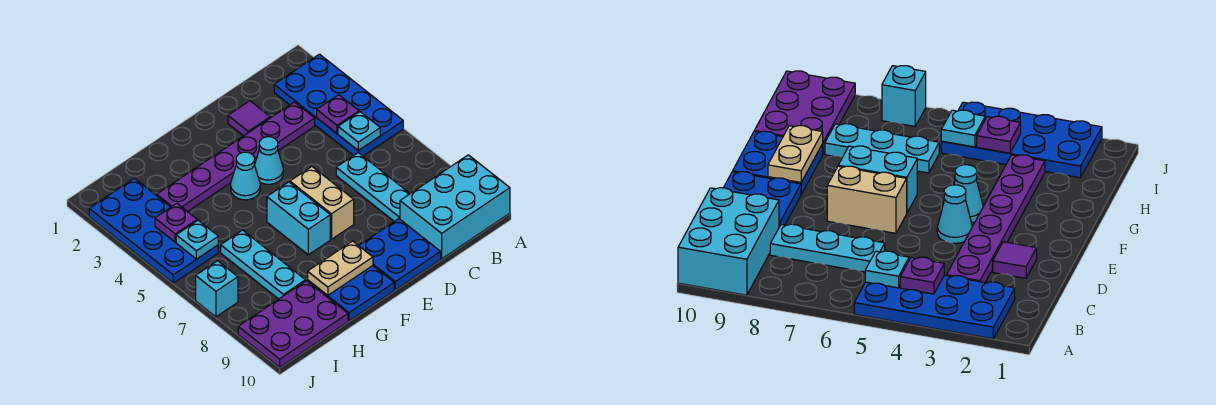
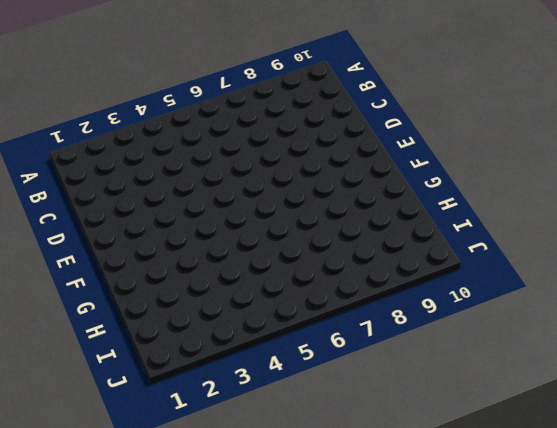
none -> blue 2x4 plate [274,54,403,156]
none -> cyan 2x3 brick [400,155,510,259]
none -> purple 1x6 plate [157,102,315,212]

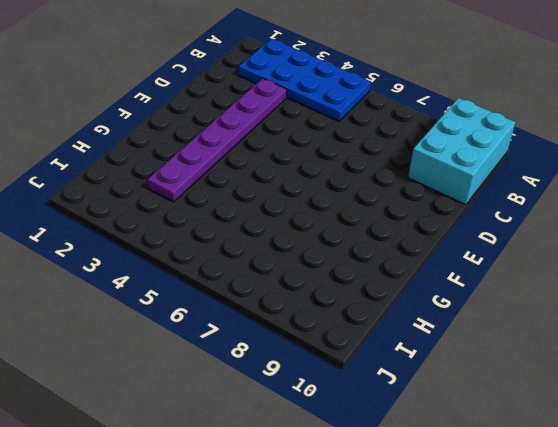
none -> cyan 1x3 plate [336,153,410,222]
none -> purple 1x1 tile [228,101,270,136]
none -> blue 2x2 plate [359,219,441,290]

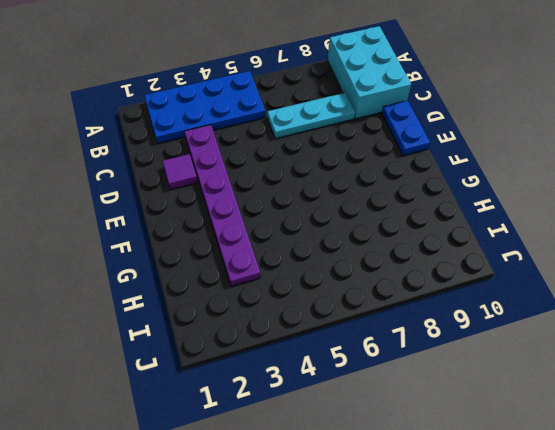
blue 1x2 plate [382,101,430,156] -> blue 2x2 plate [359,219,441,290]
none -> cyan 1x1 cone [255,137,283,184]
none -> tan 1x2 brick [290,167,354,239]
none -> cyan 1x1 cone [231,152,260,200]

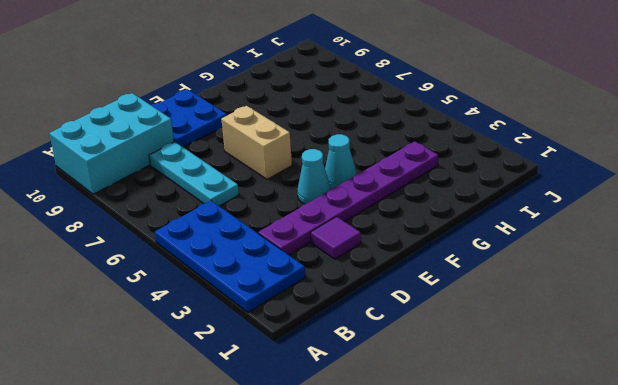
none -> cyan 1x2 brick [267,182,330,255]
none -> blue 2x2 plate [308,266,394,321]
none -> cyan 1x3 plate [221,230,305,299]

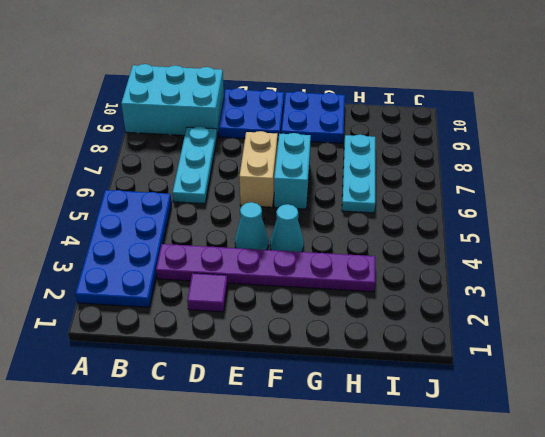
none -> purple 2x3 plate [238,281,348,367]
none -> blue 2x4 plate [89,178,218,283]
none -> cyan 1x1 brick [196,261,238,317]

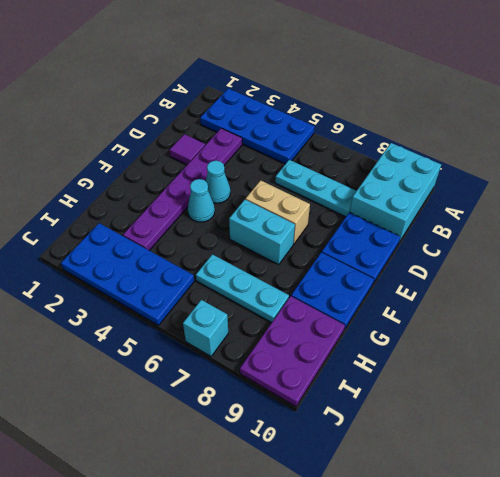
none -> purple 1x1 plate [317,95,359,134]
none -> cyan 1x1 plate [338,112,380,151]
none -> tan 1x2 plate [308,241,373,295]

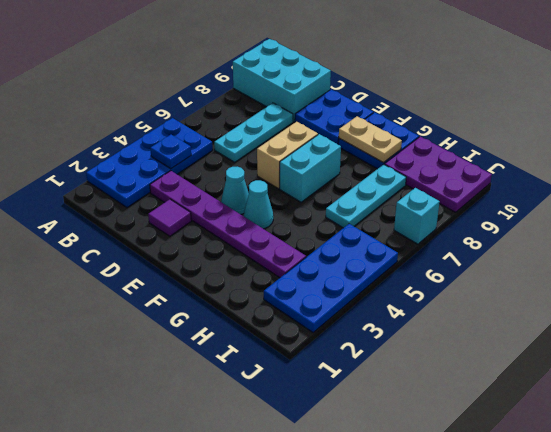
blue 1x1 plate [150,135,191,169] -> purple 1x1 plate [317,95,359,134]
none -> cyan 1x1 plate [338,112,380,151]
none -> purple 1x1 plate [155,204,197,242]
none -> cyan 1x1 plate [176,220,218,259]

